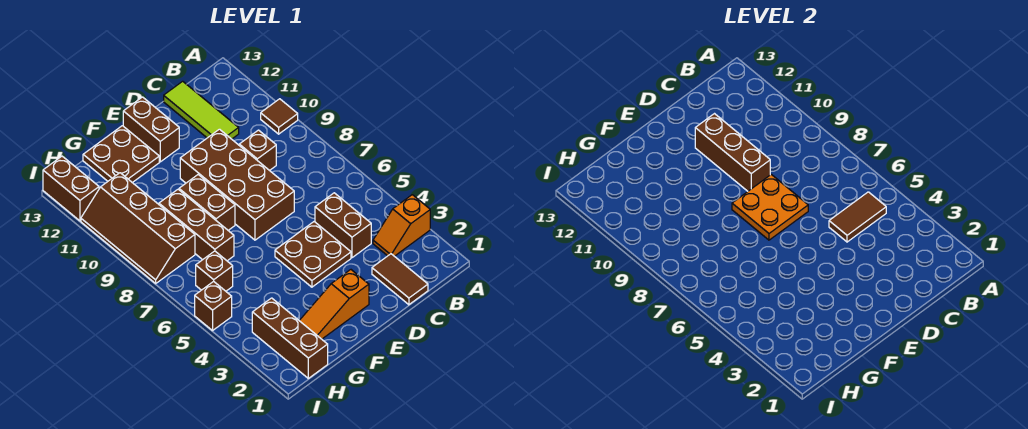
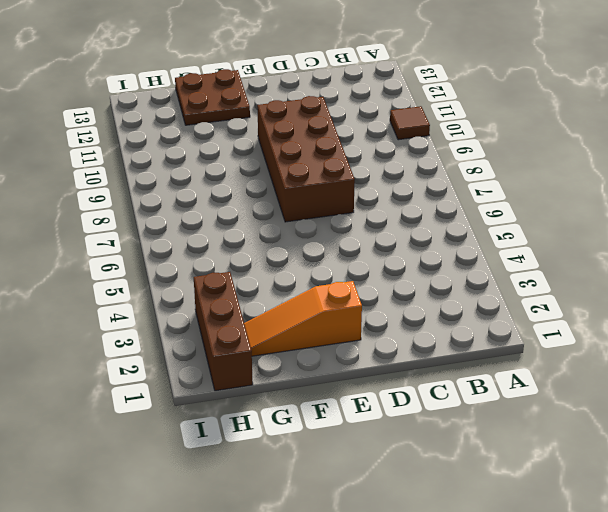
none -> orange 1x2 slope [373,195,430,256]
none -> brown 1x2 tile [372,254,428,305]
none -> brown 1x2 brick [315,193,371,258]

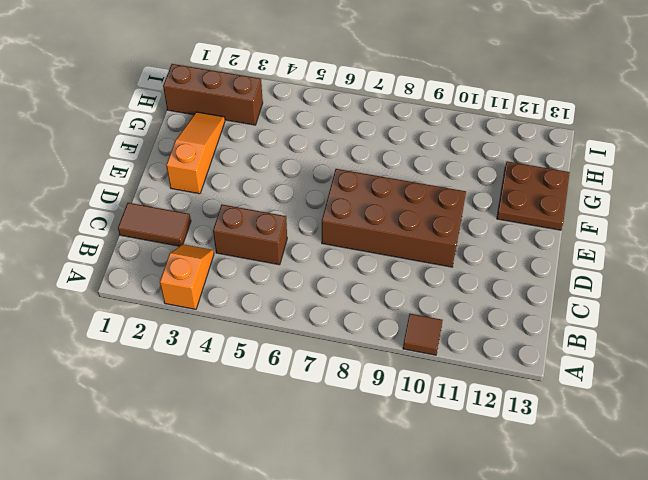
none -> brown 1x1 brick [239,130,276,171]
none -> lime 1x3 tile [164,81,239,139]
none -> brown 2x2 plate [275,222,351,287]

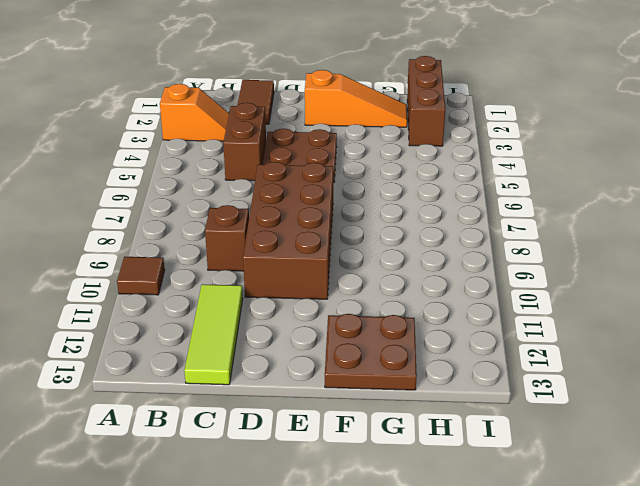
none -> brown 1x2 brick [123,97,179,162]
none -> brown 1x2 brick [179,175,235,230]
none -> brown 1x3 brick [159,189,234,261]

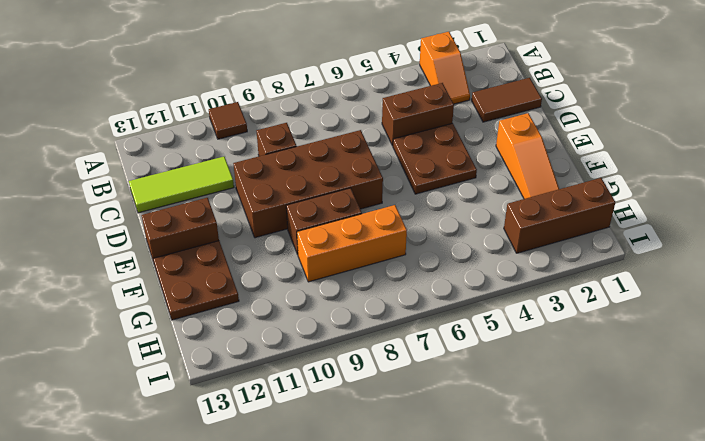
orange 1x3 brick [297,205,407,282] -> brown 1x3 brick [159,189,234,261]
none -> brown 1x1 brick [196,251,233,291]
none -> brown 2x4 slope [81,173,195,283]
none -> brown 1x1 brick [195,281,232,331]

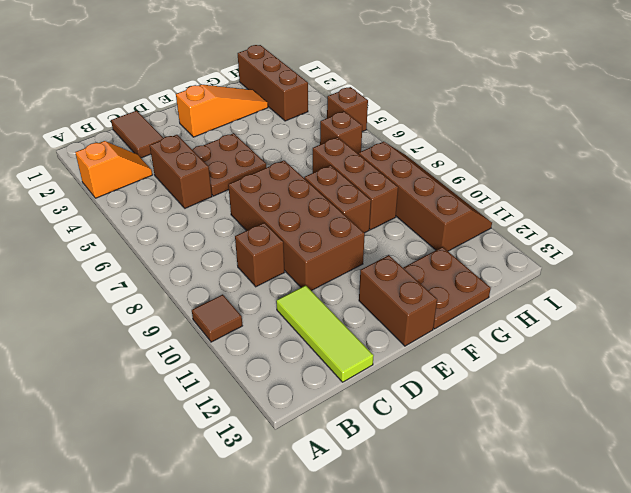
none -> brown 1x2 brick [43,156,99,221]
none -> brown 1x2 tile [829,192,886,242]
none -> orange 2x2 plate [732,174,808,240]

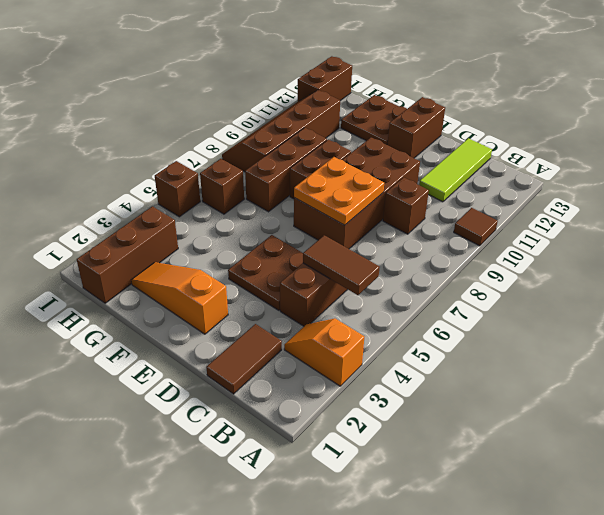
none -> brown 1x3 brick [695,114,770,191]

